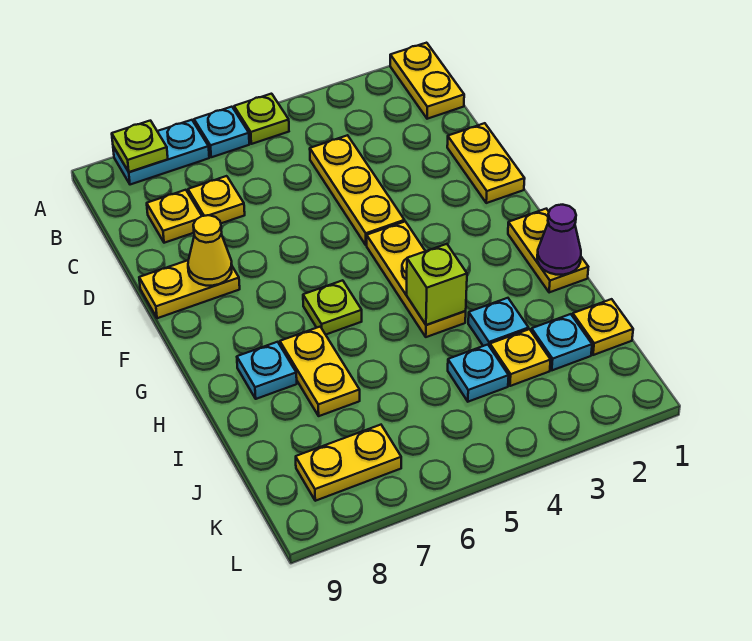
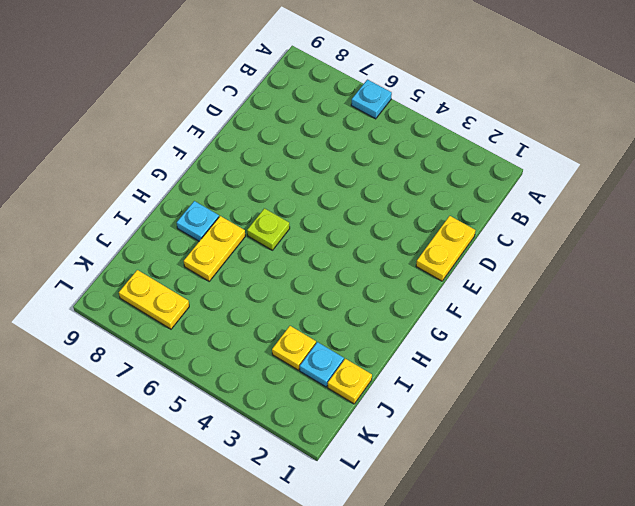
none -> yellow 1x2 plate [390,43,464,119]
none -> lime 1x1 plate [234,94,289,144]
none -> cyan 1x2 plate [113,120,209,185]

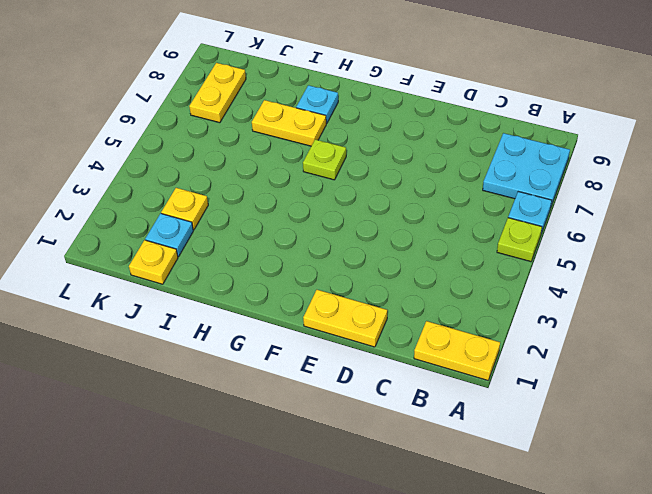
cyan 2x2 plate [483,133,570,206] -> cyan 1x2 plate [113,120,209,185]
none -> yellow 1x3 plate [310,135,405,245]
none -> yellow 1x1 plate [188,176,245,223]
none -> yellow 1x1 plate [147,190,202,243]

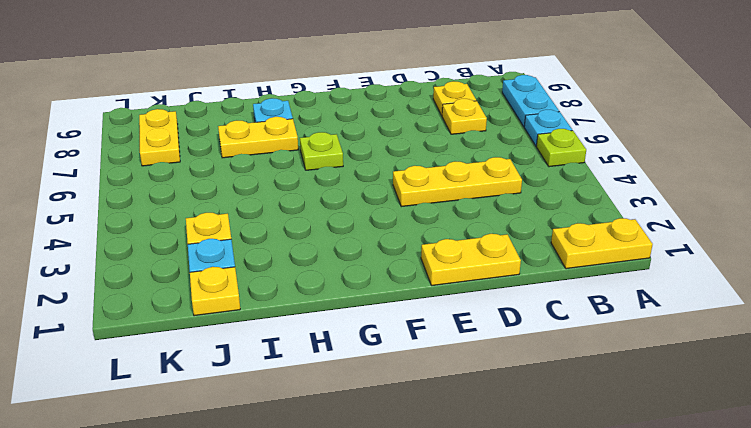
none -> yellow 1x2 plate [139,260,240,318]
none -> yellow 1x3 plate [367,222,466,337]
none -> yellow 1x2 plate [508,209,588,293]

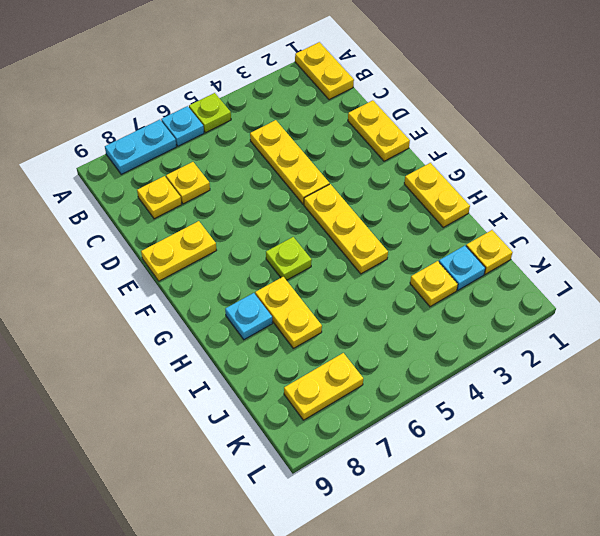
none -> cyan 1x1 plate [468,298,529,347]
none -> cyan 1x1 plate [448,345,509,402]
none -> lime 1x1 plate [112,121,168,172]

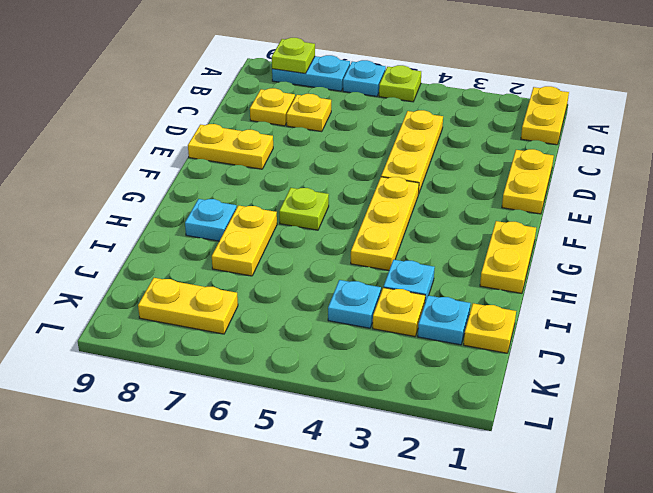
none -> yellow 1x1 cone [188,215,232,286]
none -> purple 1x1 cone [537,205,581,275]
none -> lime 1x1 brick [406,244,467,325]

